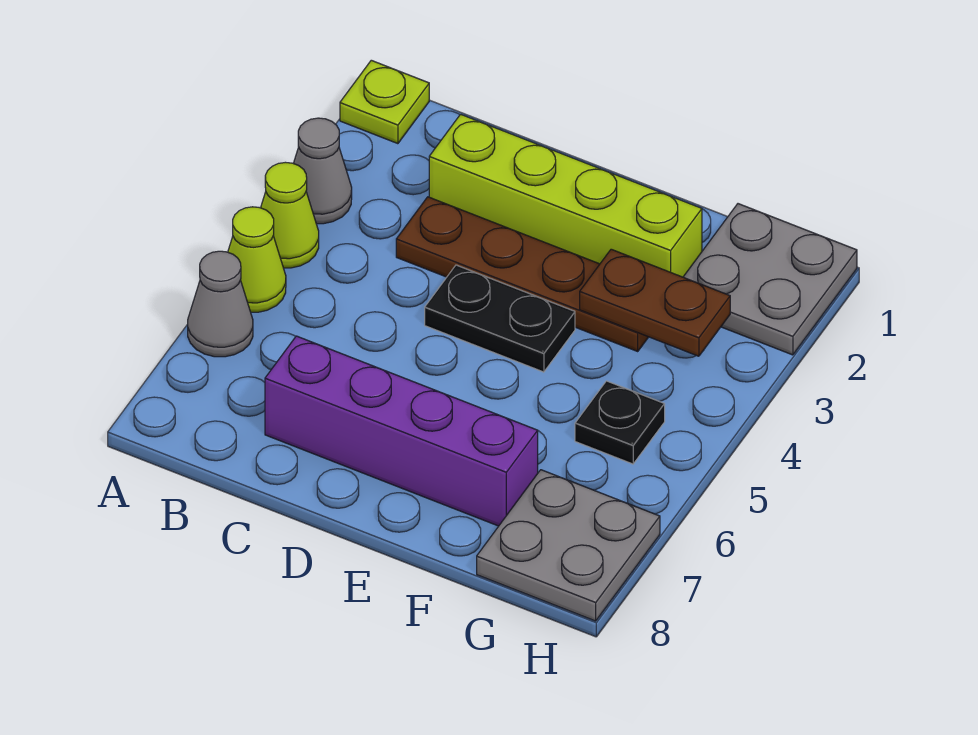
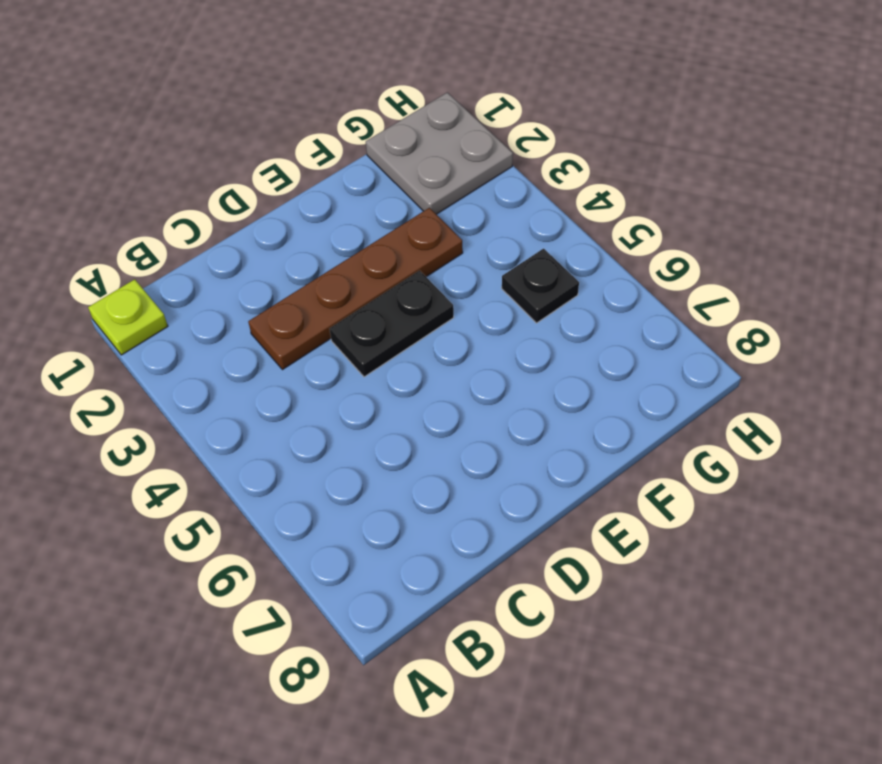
none -> grey 1x1 cone [294,118,352,224]
none -> lime 1x1 cone [261,162,319,268]
none -> lime 1x1 cone [228,207,286,312]

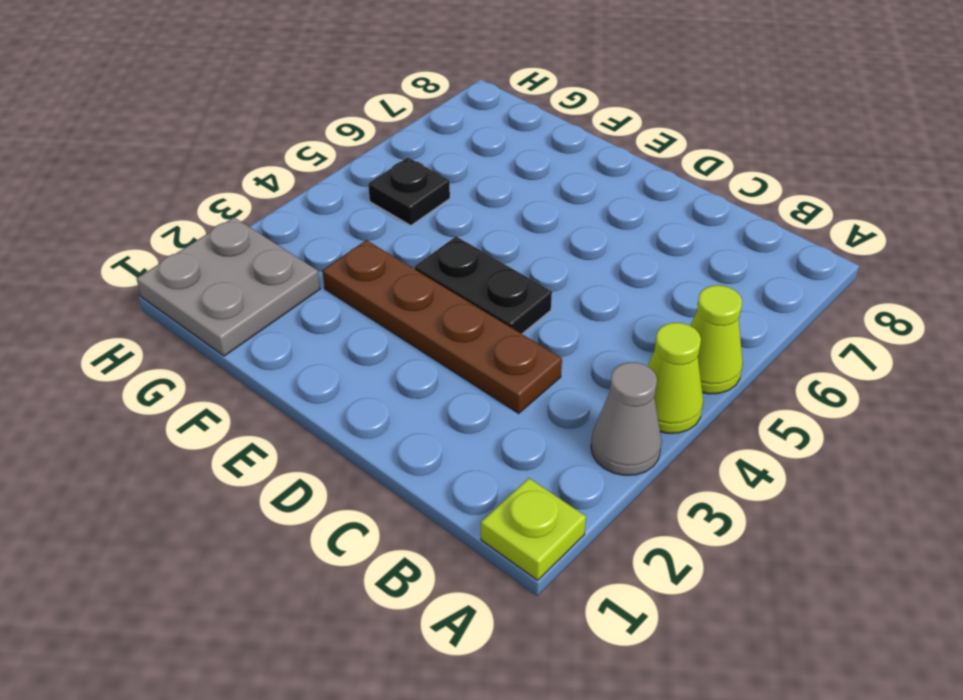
none -> grey 1x1 cone [188,251,253,357]
none -> lime 1x4 brick [429,114,702,277]
none -> purple 1x4 brick [265,336,538,526]

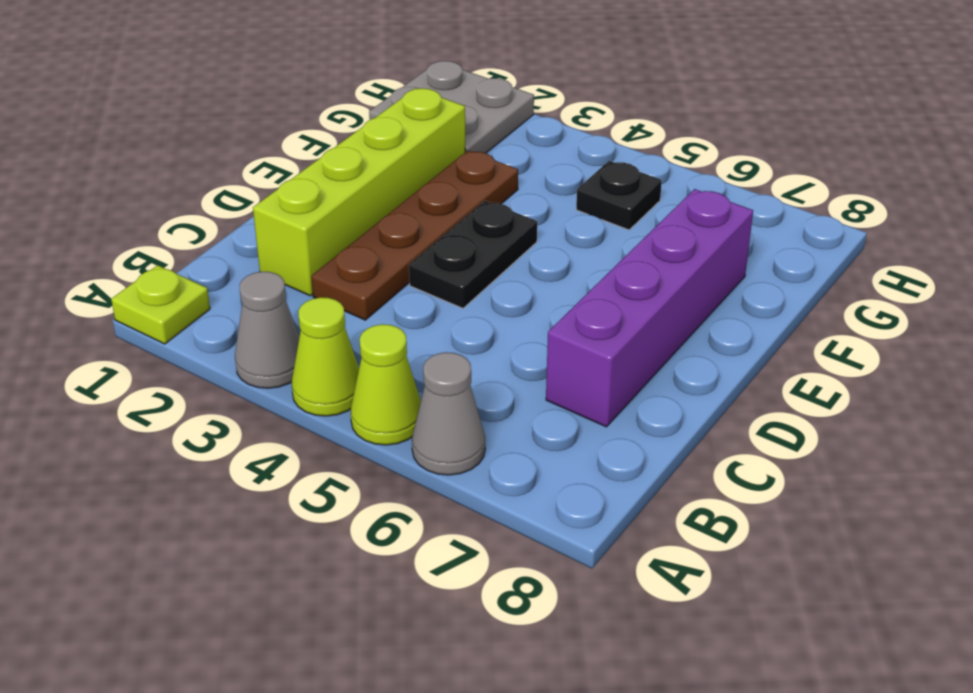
none -> grey 2x2 plate [477,470,660,621]
none -> brown 1x2 plate [580,249,730,356]

